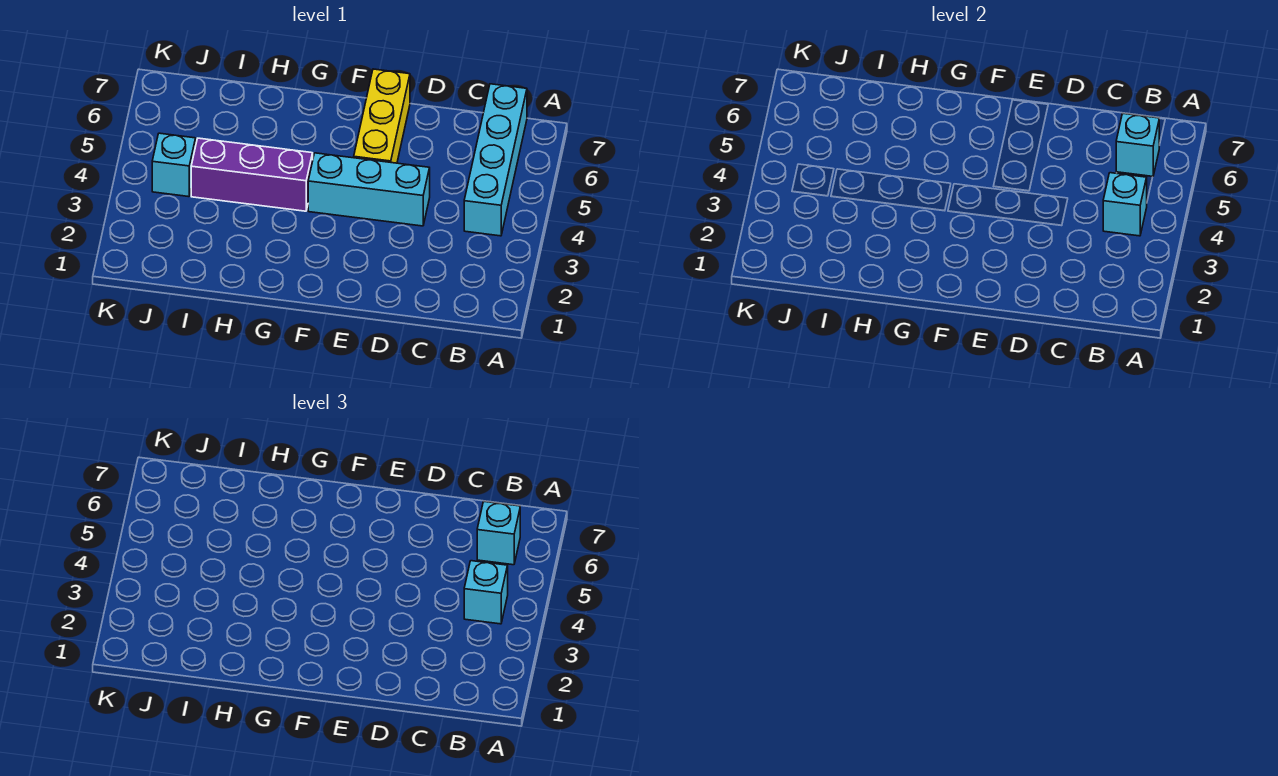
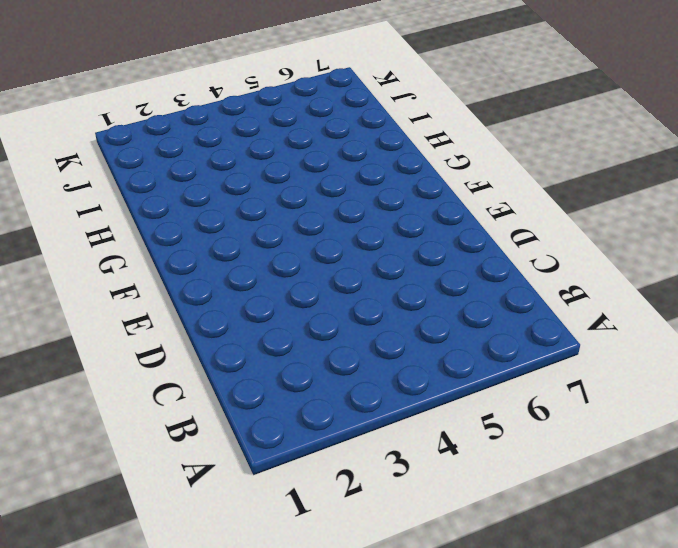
none -> cyan 1x4 brick [464,84,527,236]
none -> cyan 1x3 brick [308,153,430,226]

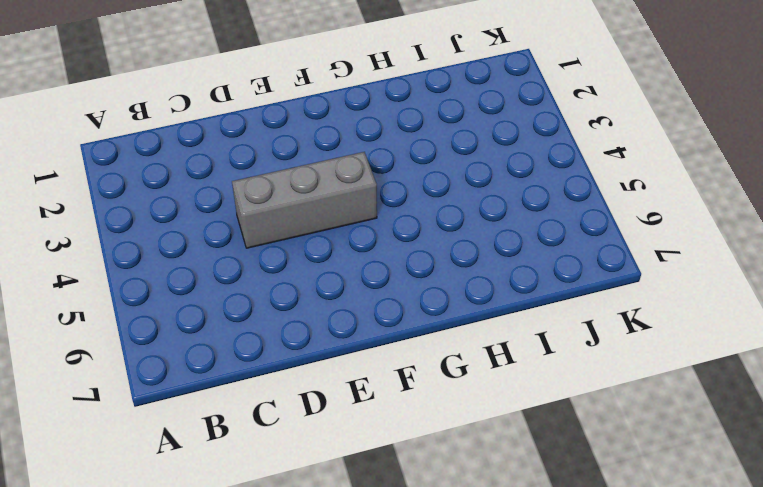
grey 1x3 brick [232,152,377,248] -> cyan 1x3 brick [308,153,430,226]
none -> cyan 1x4 brick [464,84,527,236]
none -> yellow 1x3 brick [354,69,410,163]

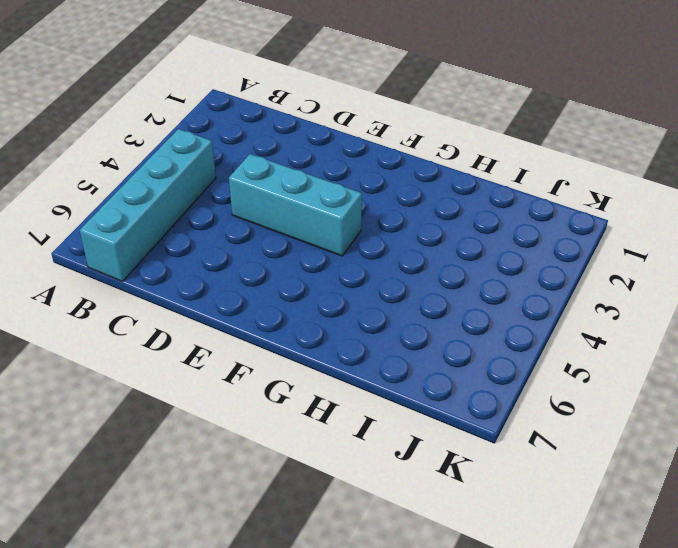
none -> yellow 1x3 brick [354,69,410,163]
none -> purple 1x3 brick [191,138,313,211]

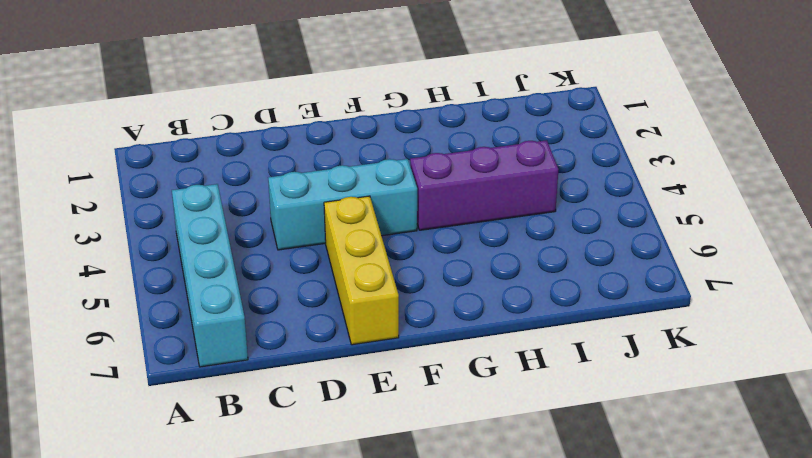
none -> cyan 1x1 brick [152,133,196,197]
none -> cyan 1x1 brick [1103,173,1147,236]

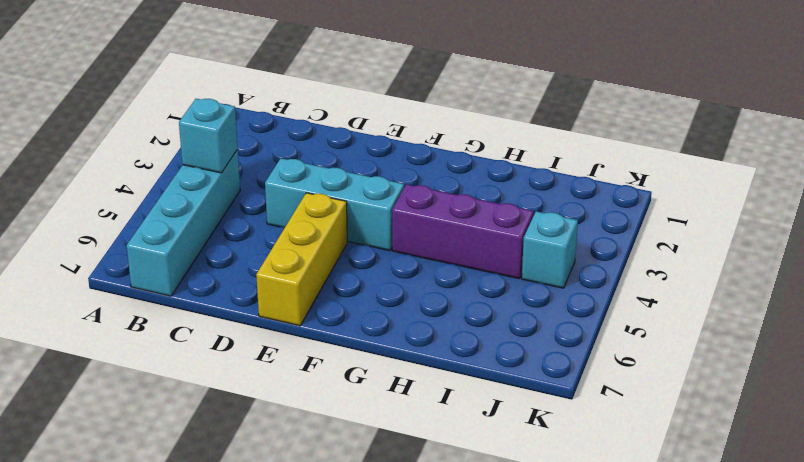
none -> cyan 1x1 brick [1116,114,1159,176]
none -> cyan 1x1 brick [464,561,508,624]

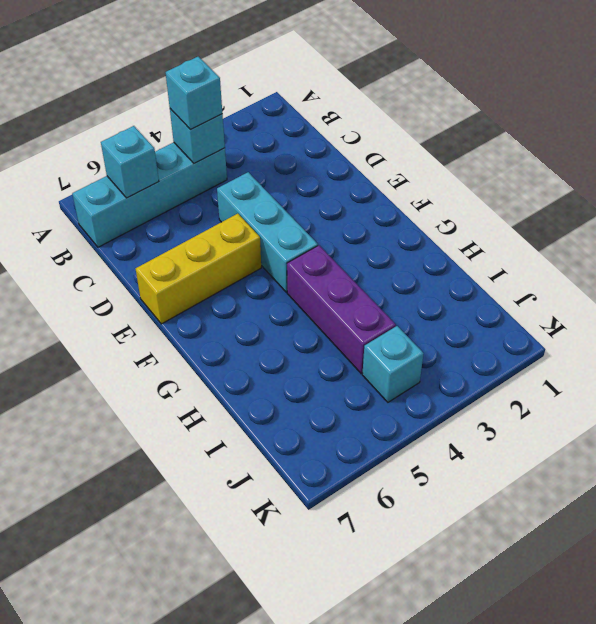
none -> cyan 1x1 brick [477,502,520,565]

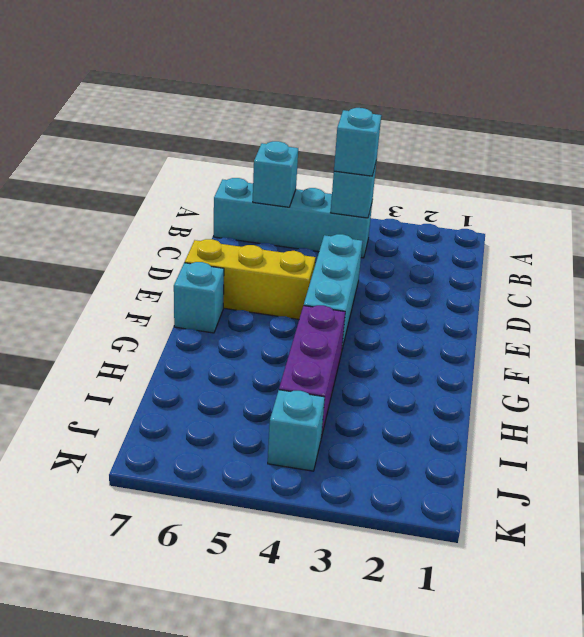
cyan 1x1 brick [174,262,224,333] -> cyan 1x1 brick moved to [477,502,520,565]

